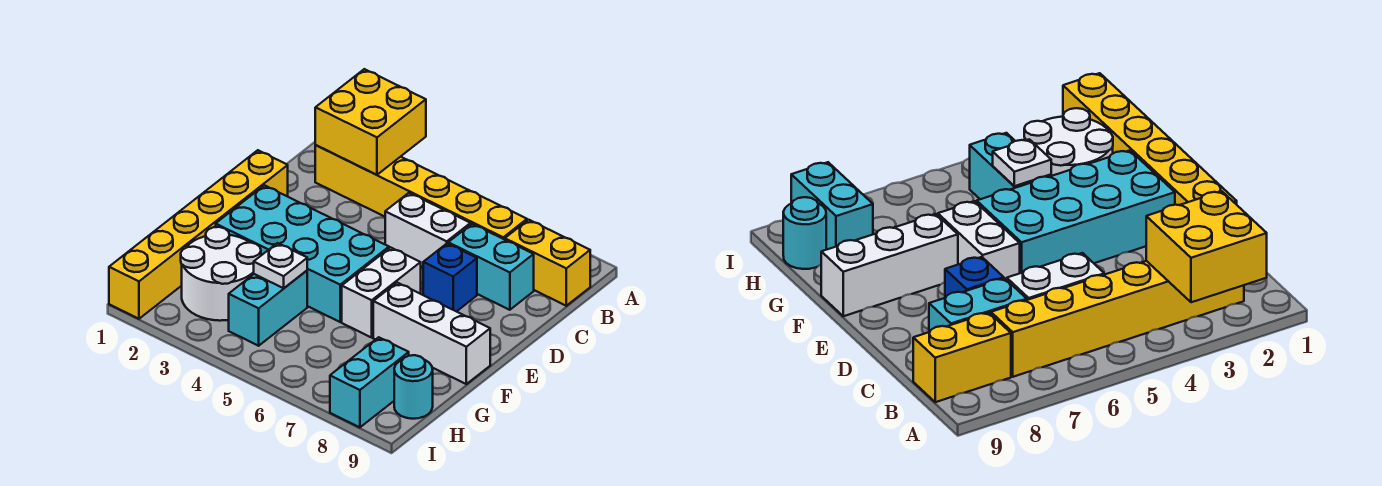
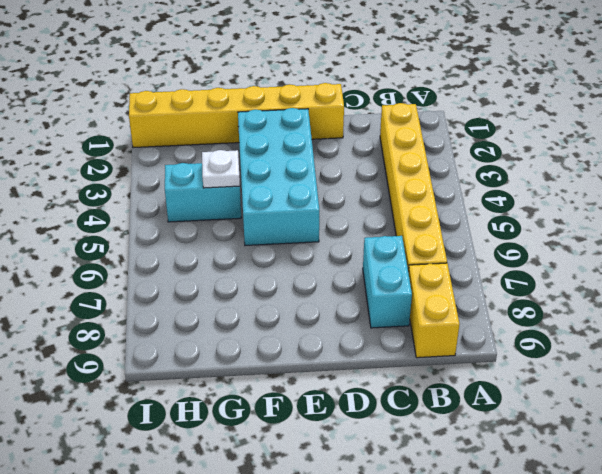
none -> white 1x2 brick [385,193,471,267]
none -> blue 1x1 brick [423,243,477,312]
none -> white 1x2 brick [342,247,421,337]

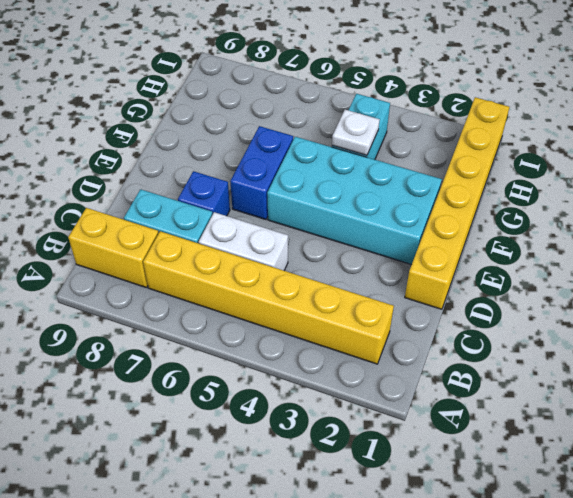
blue 1x2 brick [230,126,293,219] -> white 1x2 brick [342,247,421,337]
none -> white 1x3 brick [373,283,490,384]
none -> white 2x2 round brick [181,227,261,321]
none -> cyan 1x2 brick [330,337,409,427]

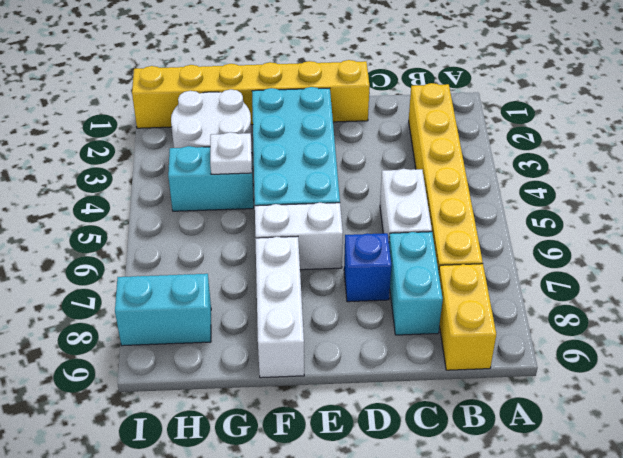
none -> cyan 1x1 round brick [394,355,433,419]
none -> yellow 2x2 brick [315,69,426,175]

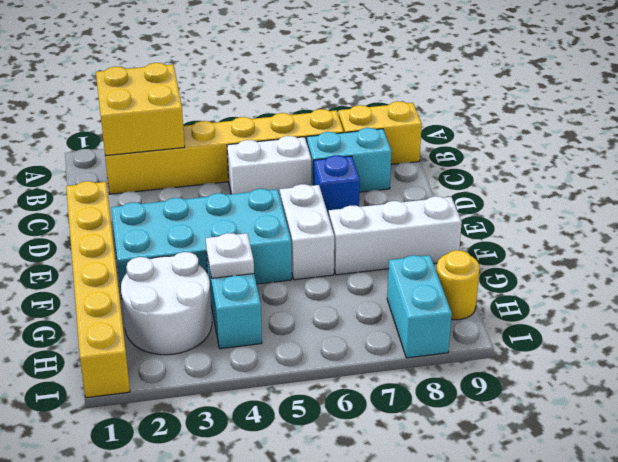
yellow 1x1 round brick [436,250,480,320] -> cyan 1x1 round brick [394,355,433,419]

